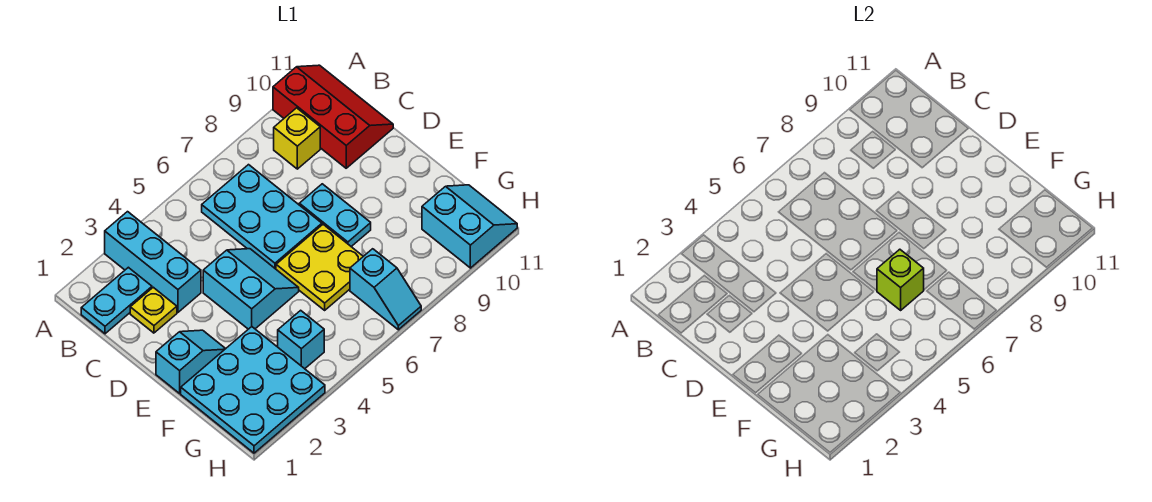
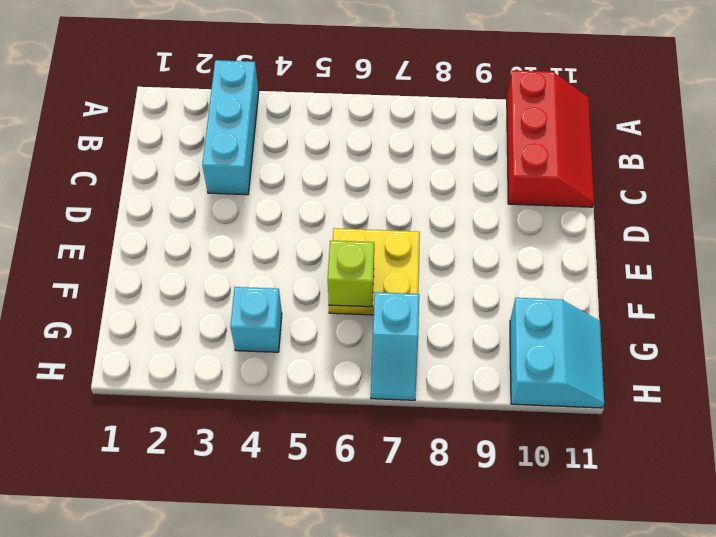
none -> cyan 1x2 plate [81,267,152,334]
none -> cyan 2x3 plate [202,165,322,269]
none -> yellow 1x1 brick [274,108,320,169]

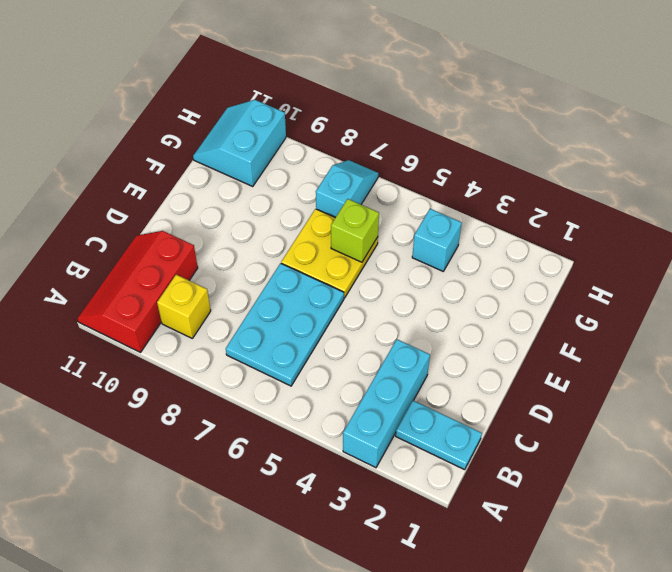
none -> yellow 1x1 plate [130,287,177,333]
none -> cyan 2x2 slope [203,249,299,329]
none -> cyan 1x2 plate [299,184,371,247]

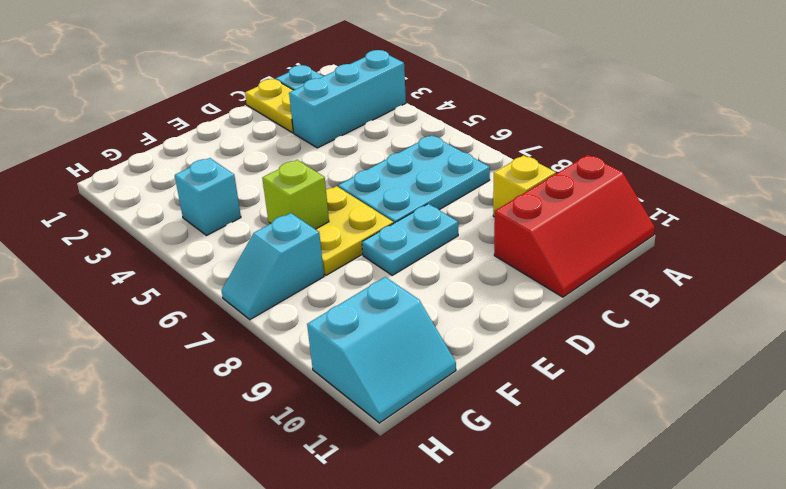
yellow 1x2 plate [245,79,294,133] -> yellow 1x1 plate [130,287,177,333]
none -> cyan 2x2 slope [203,249,299,329]
none -> cyan 1x2 slope [156,330,226,393]
none -> cyan 3x3 plate [181,327,325,453]

